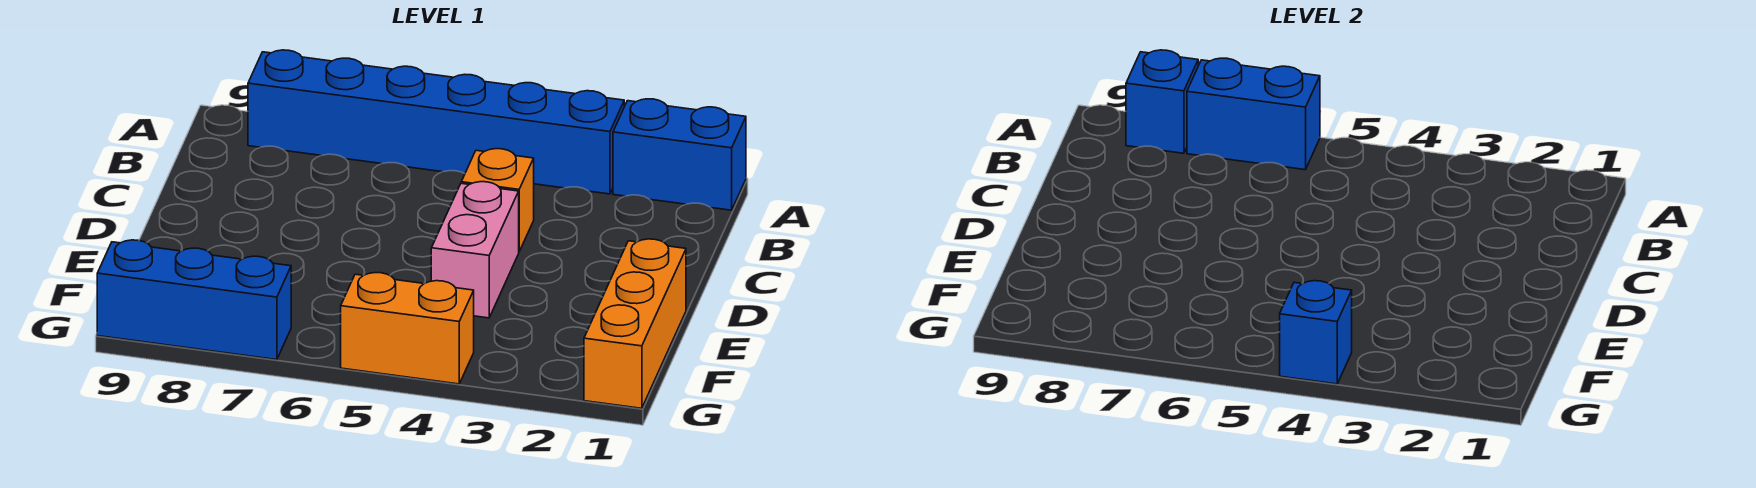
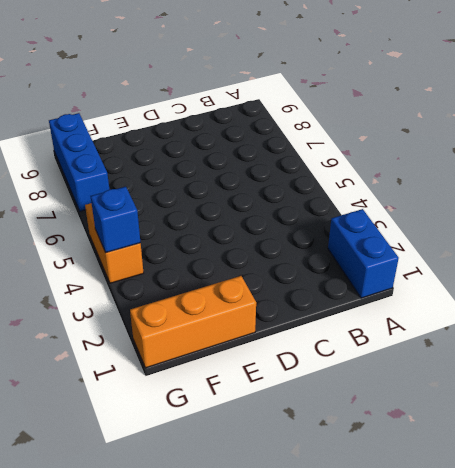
none -> blue 1x6 brick [248,50,624,194]
none -> orange 1x1 brick [461,149,534,251]

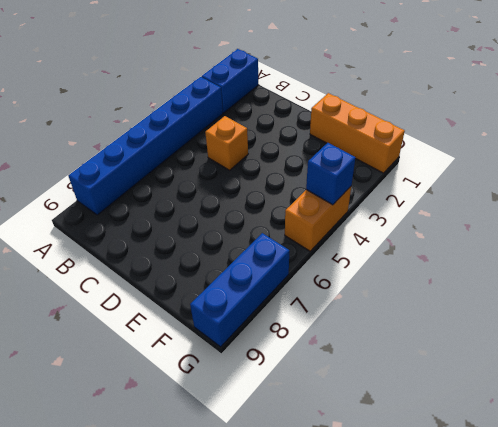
none -> pink 1x2 brick [431,182,519,318]
none -> blue 1x2 brick [1187,58,1320,170]

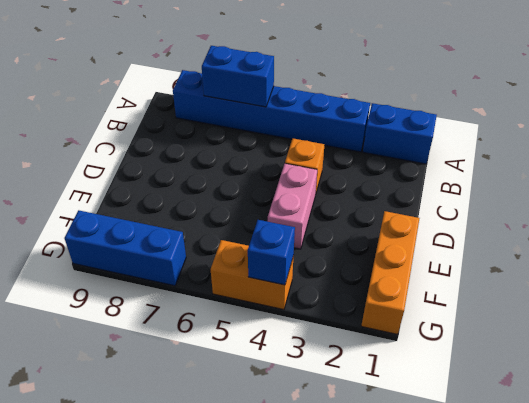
none -> blue 1x1 brick [1126,50,1198,153]

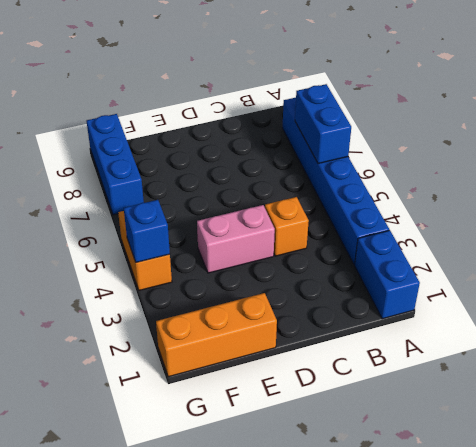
none -> blue 1x1 brick [1126,50,1198,153]

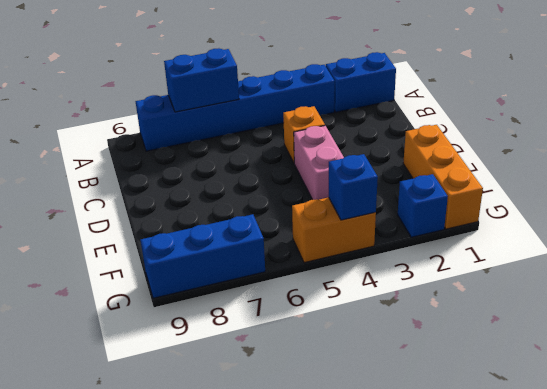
blue 1x1 brick [398,174,448,237] -> blue 1x1 brick moved to [1126,50,1198,153]

